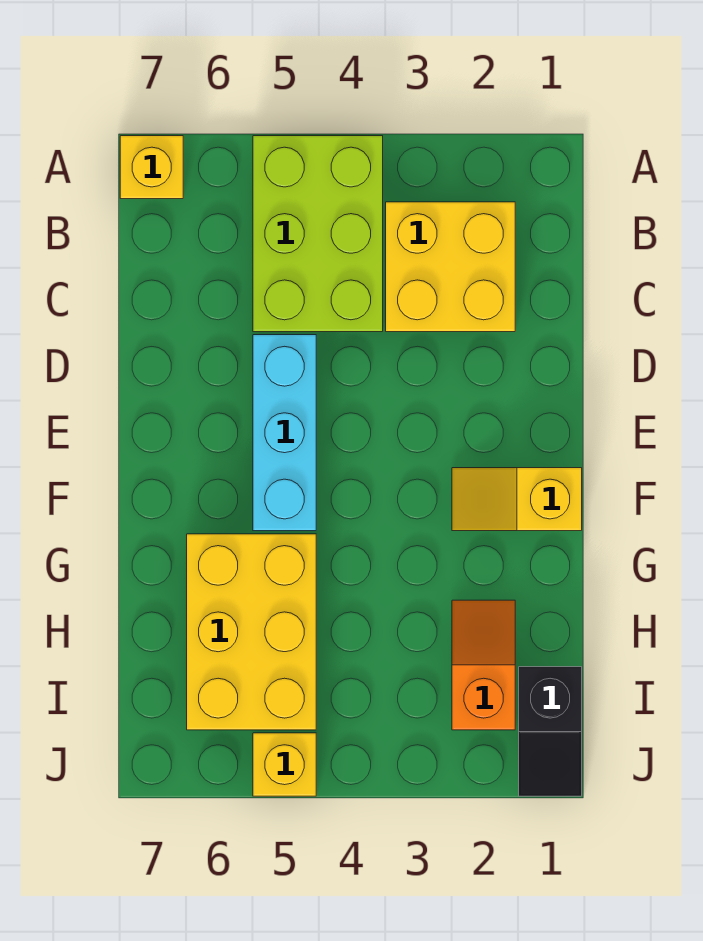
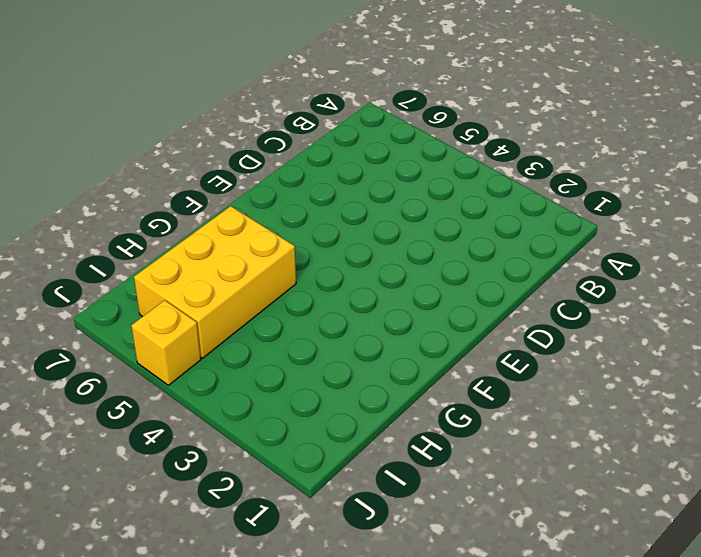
none -> lime 2x3 brick [253,136,383,332]
none -> yellow 1x1 brick [120,136,183,199]

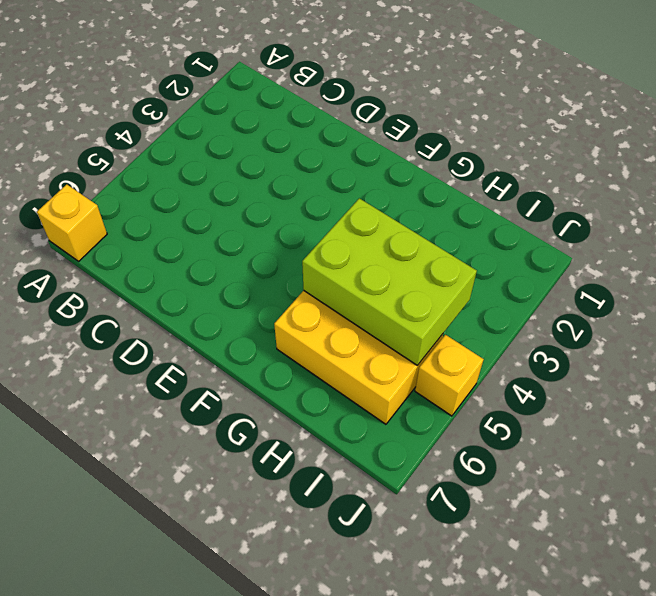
lime 2x3 brick [302,198,477,365] -> lime 2x3 brick moved to [253,136,383,332]
none -> yellow 2x2 brick [386,202,515,332]
none -> cyan 1x3 brick [253,335,316,531]

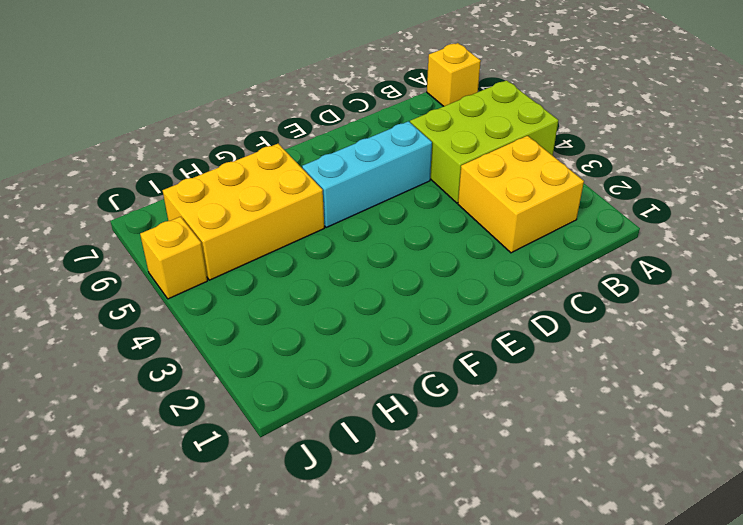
none -> yellow 1x2 slope [452,468,582,531]
none -> orange 1x2 slope [452,600,515,730]

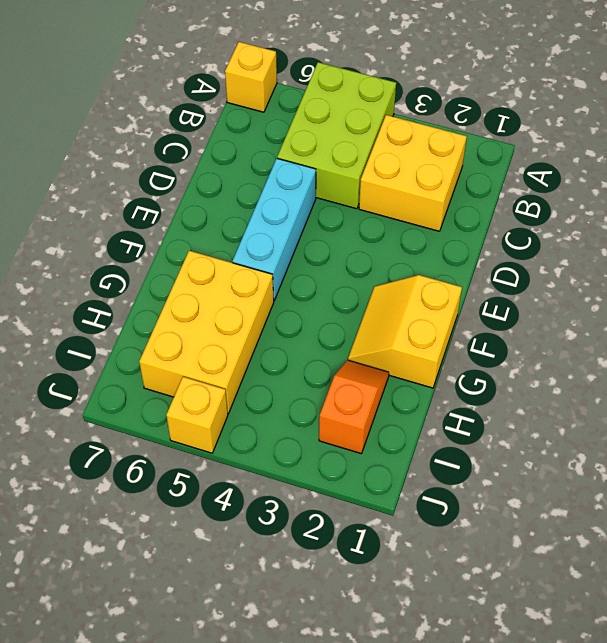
yellow 2x2 slope [348,275,462,388] -> yellow 1x2 slope [452,468,582,531]
none -> black 1x2 slope [519,667,582,796]

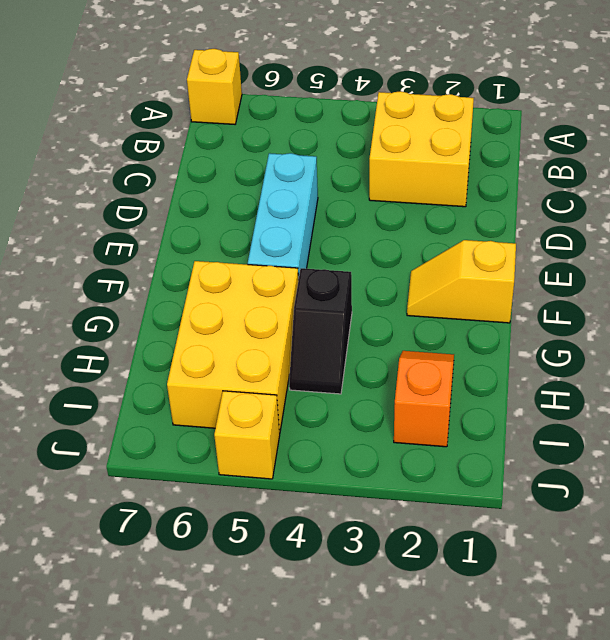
black 1x2 slope [289,268,352,394] -> black 1x2 slope moved to [519,667,582,796]
none -> lime 2x3 brick [253,136,383,332]

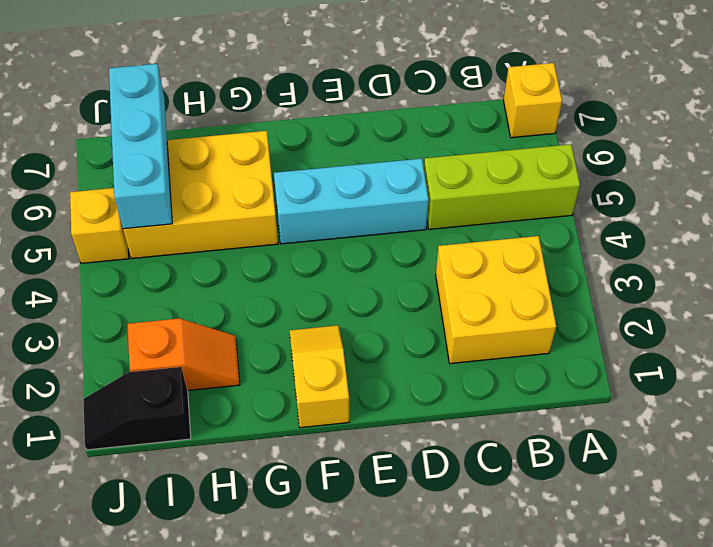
lime 1x3 brick [424,144,580,229] -> lime 2x3 brick [253,136,383,332]
cyan 1x3 brick [109,64,172,229] -> none

